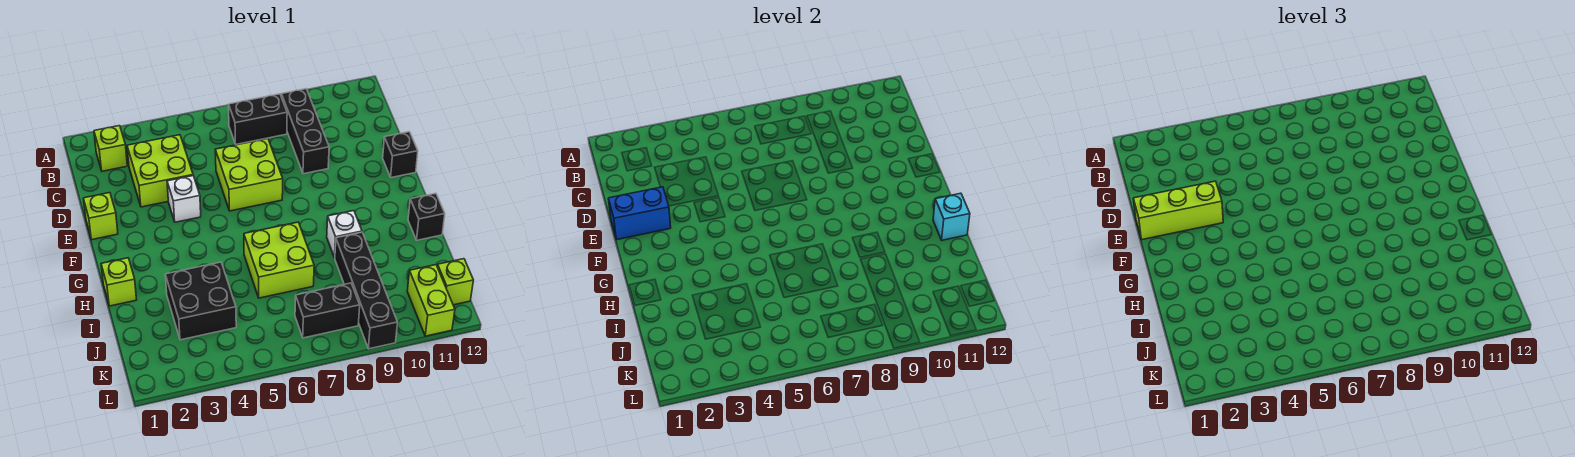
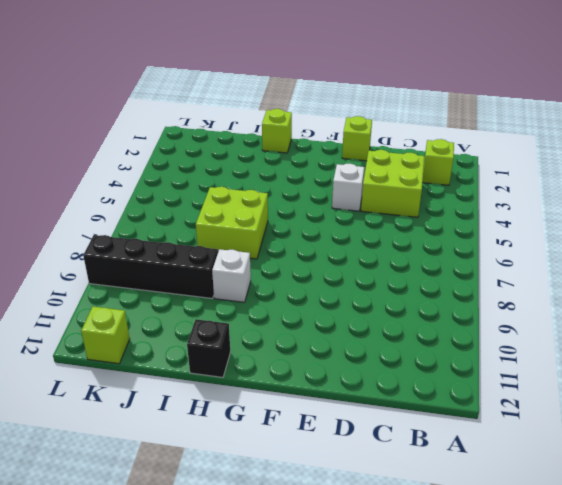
none -> black 1x2 brick [229,94,287,144]
none -> black 1x3 brick [281,89,329,174]
none -> lime 2x2 brick [215,139,283,211]

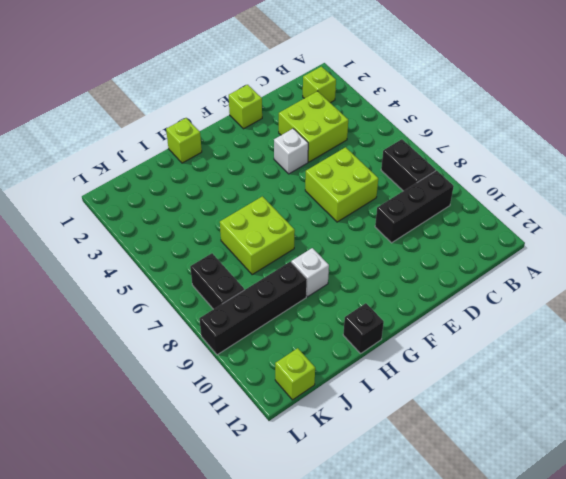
none -> black 1x1 brick [383,132,418,178]
none -> black 2x2 brick [165,262,236,340]
none -> lime 1x2 brick [407,265,455,336]

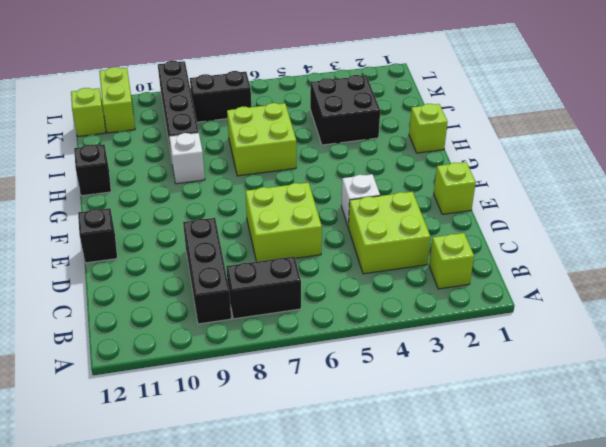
none -> blue 1x2 brick [608,187,671,240]
none -> cyan 1x1 brick [933,193,970,240]
none -> lime 1x3 brick [1133,181,1223,240]

